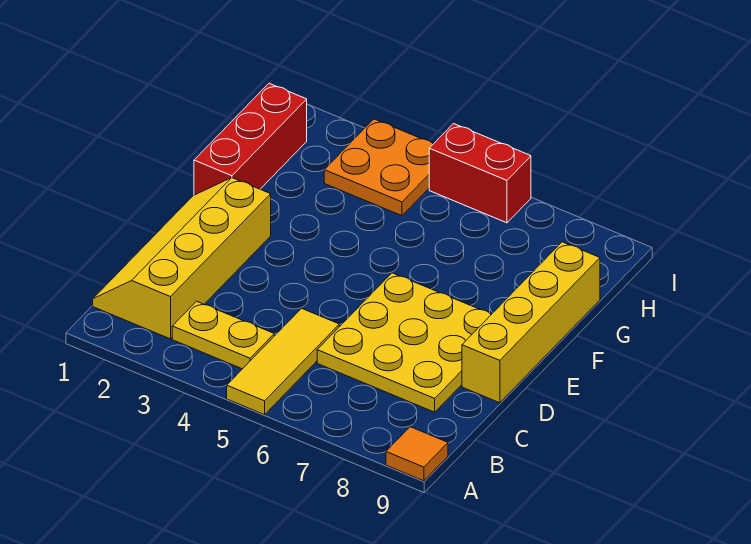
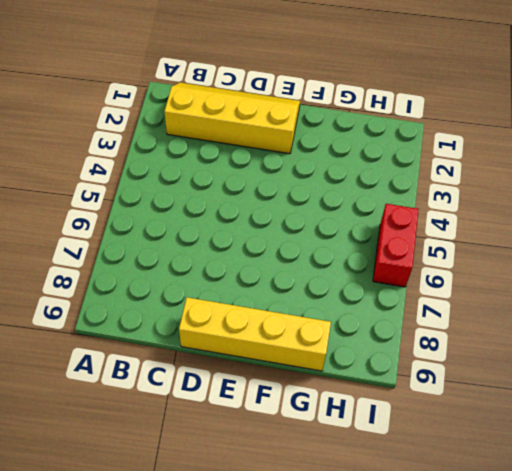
none -> yellow 1x3 tile [227,308,339,415]
none -> orange 1x1 tile [386,427,448,481]

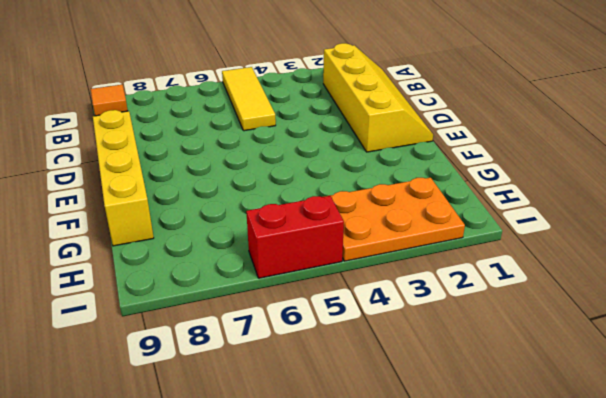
orange 2x3 plate [324,178,465,261] -> orange 2x2 plate [324,119,433,216]
none -> yellow 1x2 plate [172,301,274,369]
none -> yellow 3x3 plate [317,273,491,412]

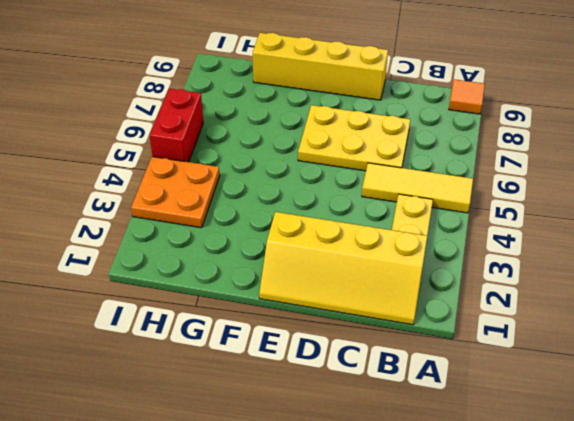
yellow 2x3 plate [298,105,410,171] -> yellow 3x3 plate [317,273,491,412]
none -> red 1x3 brick [194,83,307,195]

